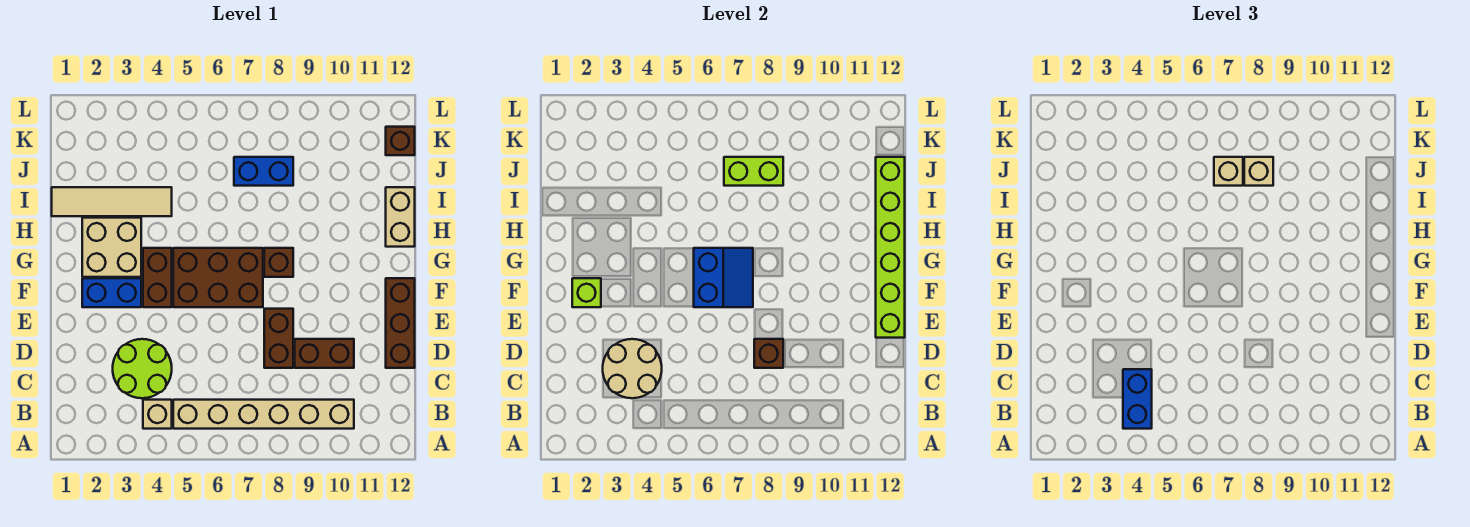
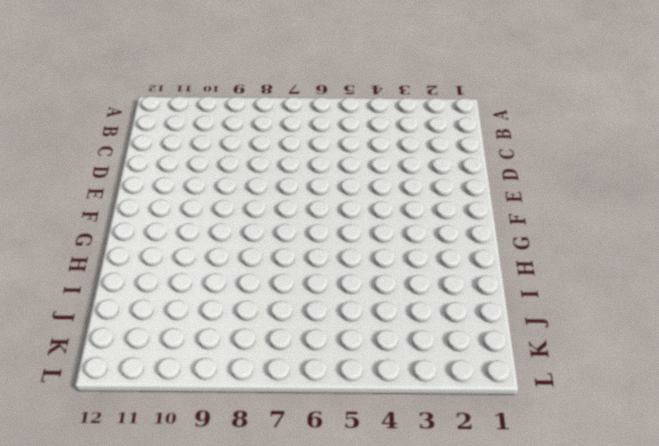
none -> tan 1x1 brick [143,400,172,429]
none -> tan 1x6 brick [173,400,354,429]
none -> lime 2x2 round brick [113,339,172,398]

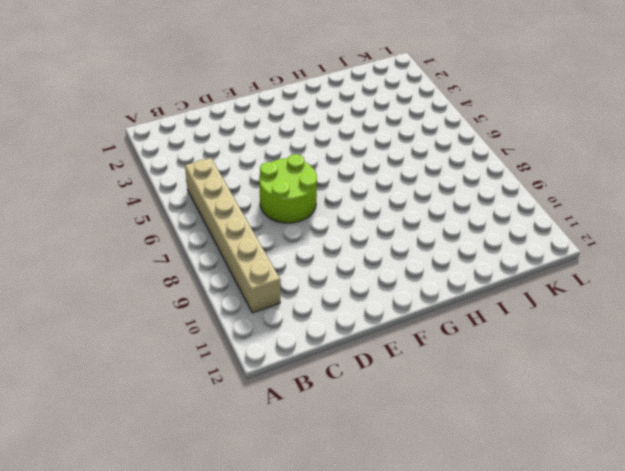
lime 2x2 round brick [259,154,317,223] -> lime 2x2 round brick moved to [113,339,172,398]
none -> tan 1x1 brick [143,400,172,429]
none -> brown 1x2 brick [264,309,293,368]
none -> brown 1x2 brick [295,339,354,368]

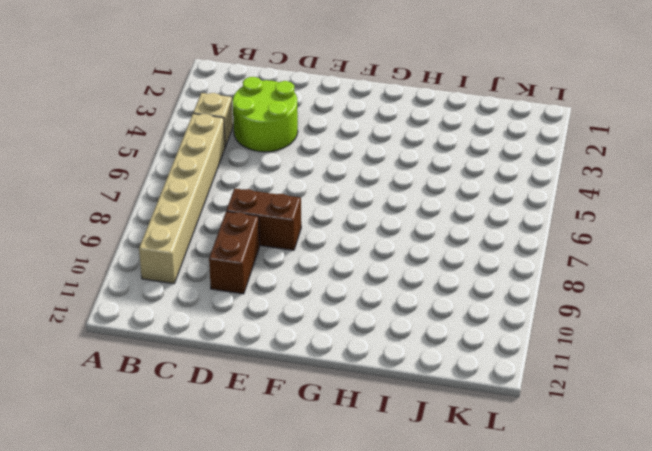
none -> brown 1x3 brick [386,278,415,368]
none -> blue 1x2 brick [82,278,141,307]
none -> brown 1x2 brick [143,248,172,307]

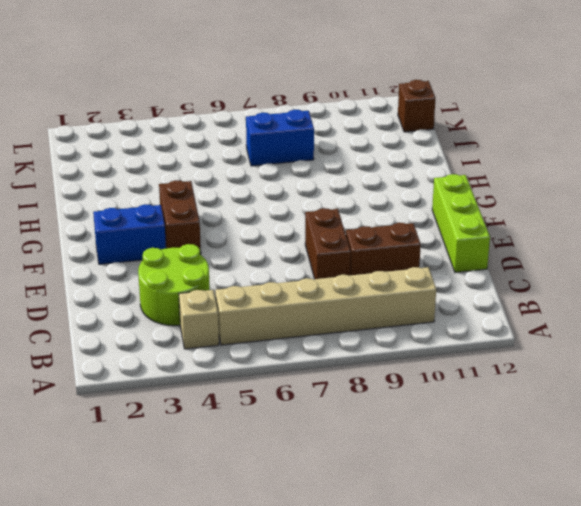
lime 1x3 brick [432,174,490,272] -> brown 1x3 brick [386,278,415,368]
none -> brown 2x3 brick [173,248,263,307]
none -> tan 2x2 brick [82,218,141,277]
none -> brown 1x1 brick [264,248,293,277]

